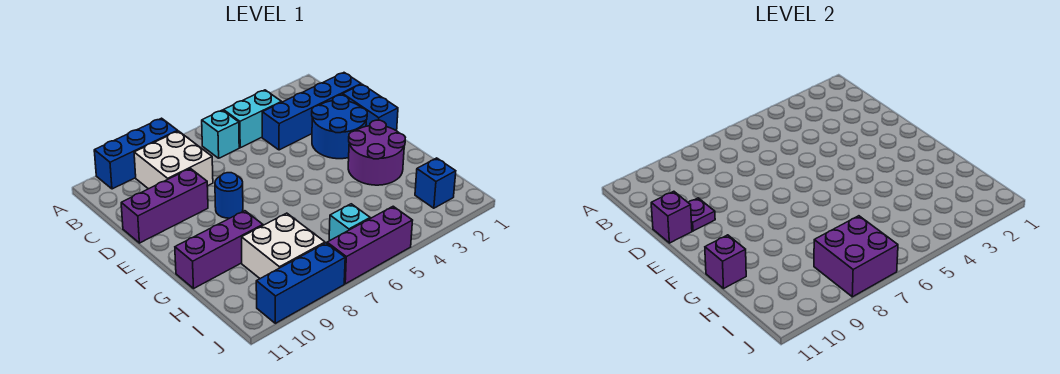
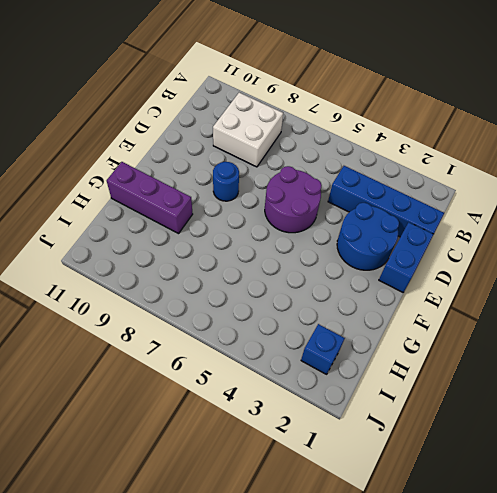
purple 2x2 round brick [265,166,322,233] -> purple 2x2 round brick moved to [348,120,405,185]
none -> blue 1x3 brick [94,118,177,189]
none -> cyan 1x2 brick [223,90,281,148]
none -> cyan 1x1 brick [202,110,239,158]

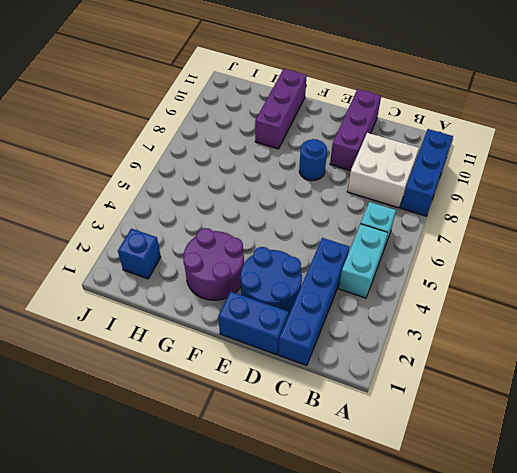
none -> white 2x2 brick [242,213,325,278]
none -> cyan 1x1 brick [329,204,370,241]
none -> purple 1x3 brick [327,206,413,284]

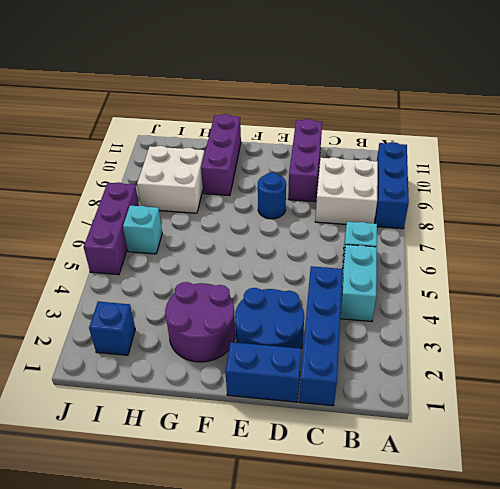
none -> blue 1x3 brick [256,243,345,323]
none -> purple 1x1 plate [688,198,715,231]
none -> purple 1x1 brick [651,191,692,243]

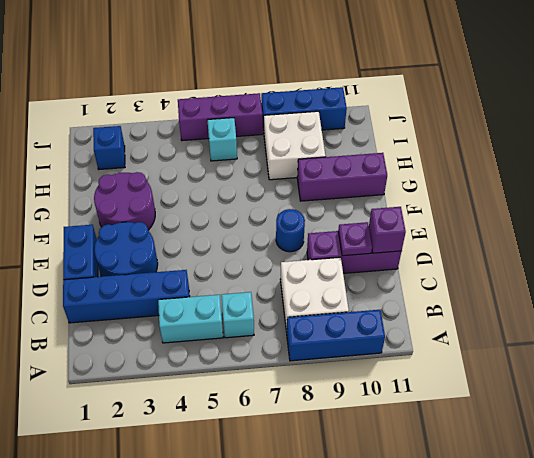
none -> purple 1x1 brick [705,235,746,288]
none -> purple 2x2 brick [814,216,898,297]

